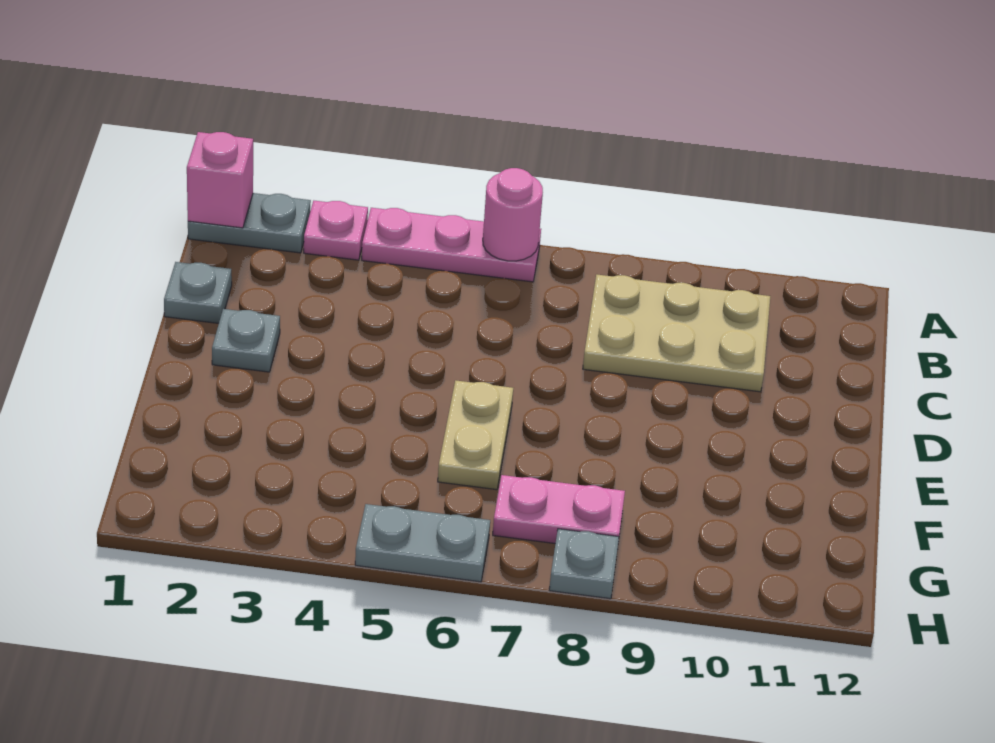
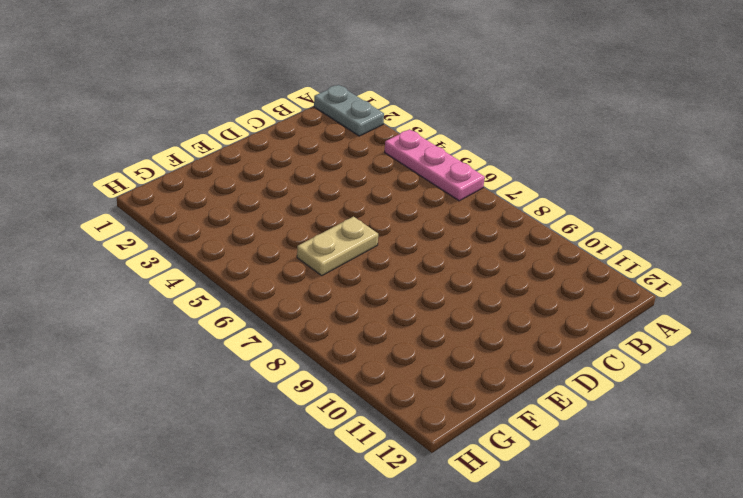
none -> pink 1x1 plate [304,201,368,260]
none -> tan 2x3 plate [583,275,770,392]
none -> grey 1x1 plate [164,262,232,323]

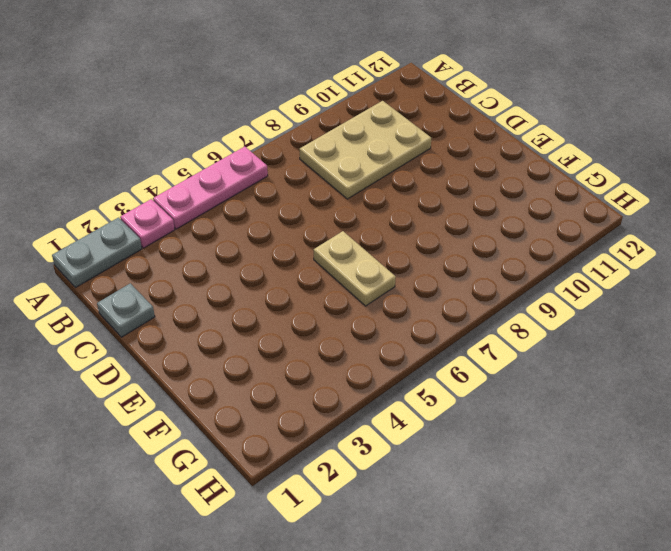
none -> grey 1x1 plate [212,309,280,372]
none -> pink 1x2 plate [493,475,625,544]
none -> grey 1x2 plate [355,504,490,582]

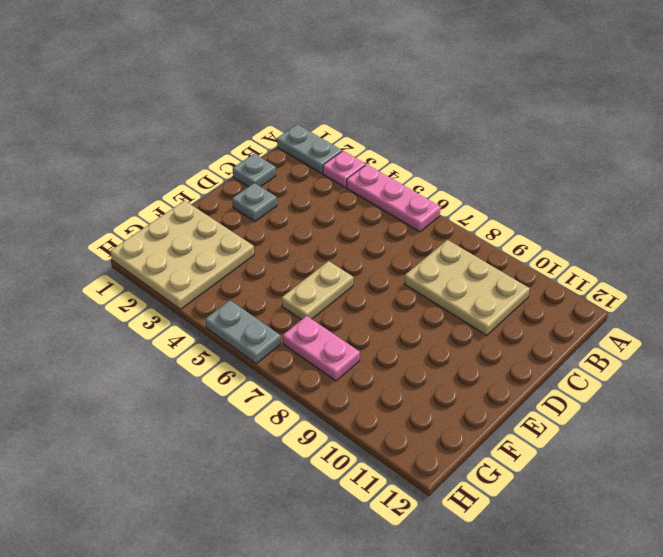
tan 3x3 plate [110,201,254,309] -> none
none -> grey 1x1 plate [549,529,619,599]
none -> pink 1x1 brick [187,132,253,228]
none -> pink 1x1 round brick [483,168,543,261]

